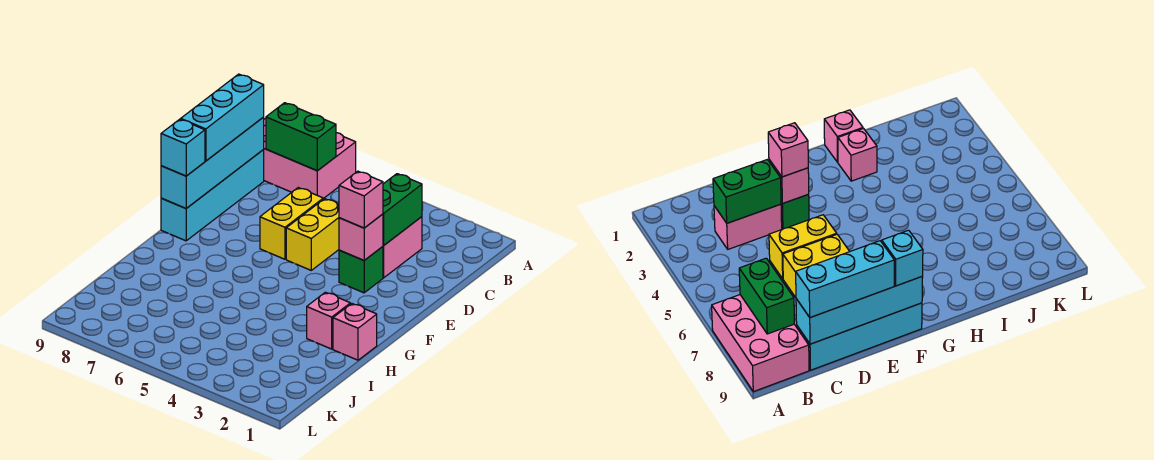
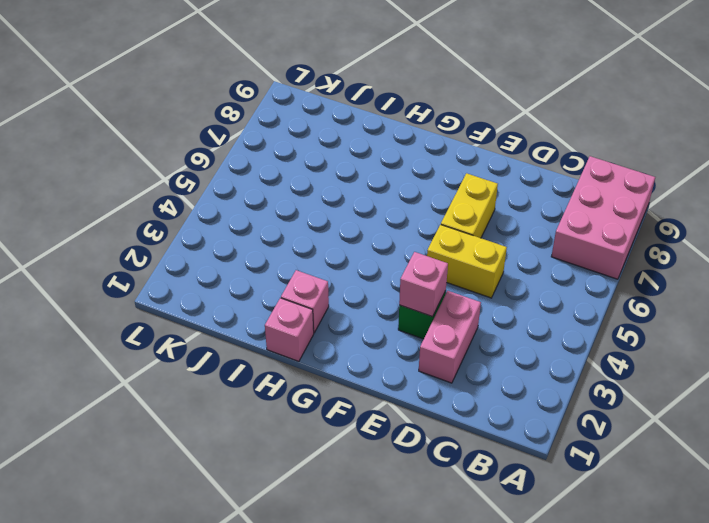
pink 1x2 brick [419,291,481,383] -> pink 1x2 brick turned to [383,217,422,278]
yellow 1x2 brick [441,173,498,238] -> yellow 1x2 brick turned to [260,188,323,259]
none -> cyan 1x4 brick [161,150,264,241]
none -> green 1x2 brick [266,103,336,171]
none -> green 1x2 brick [383,174,422,245]

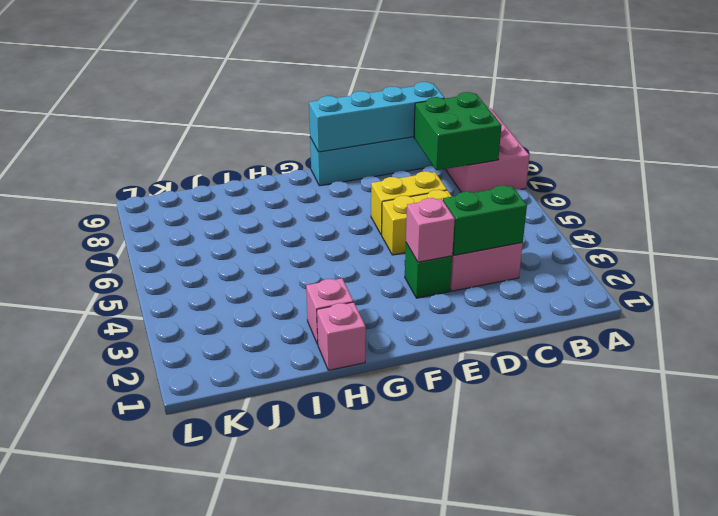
green 2x2 brick [414,92,502,170] -> green 1x2 brick [266,103,336,171]
none -> cyan 1x3 brick [181,74,264,161]
none -> pink 1x1 brick [339,171,383,228]
none -> cyan 1x1 brick [161,119,205,176]

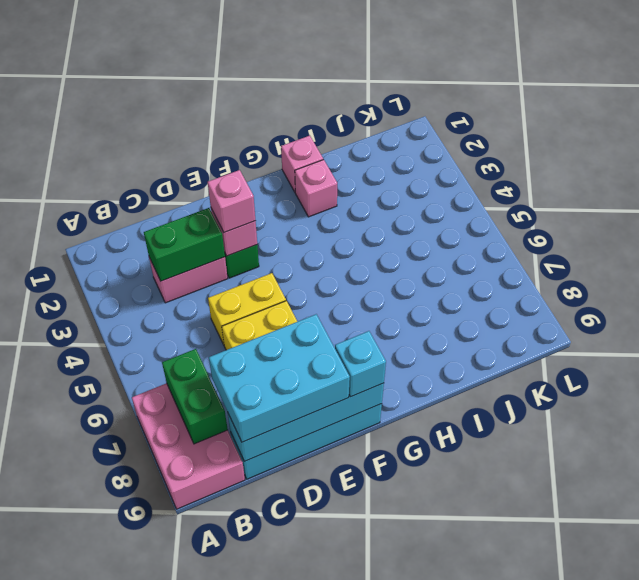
cyan 2x3 brick [209,314,350,442] -> cyan 1x3 brick [181,74,264,161]

